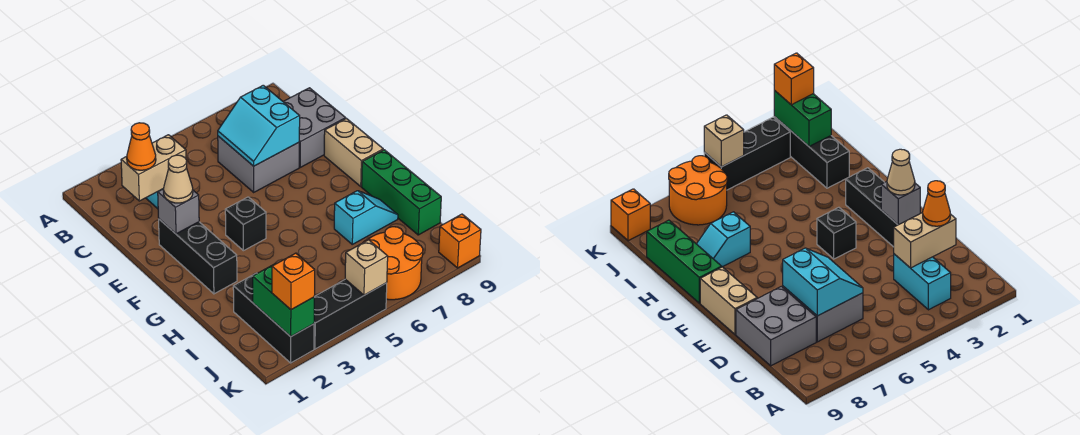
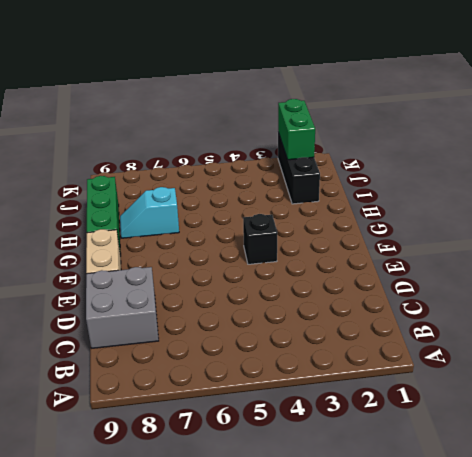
none -> cyan 1x2 brick [894,254,951,310]
none -> grey 2x2 brick [218,136,299,192]
none -> black 1x3 brick [159,219,237,294]

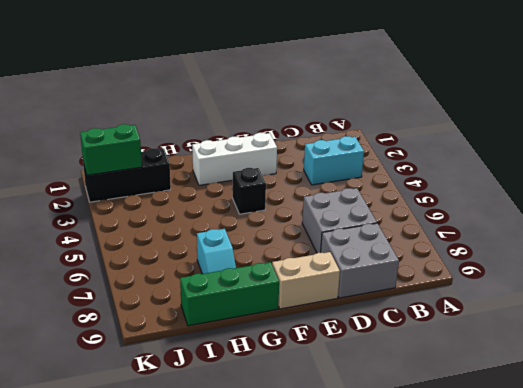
white 1x3 brick [192,133,277,185] -> black 1x3 brick [159,219,237,294]
none -> orange 2x2 round brick [363,227,423,300]
none -> black 1x3 brick [314,279,387,349]
none -> orange 1x1 brick [439,214,481,268]

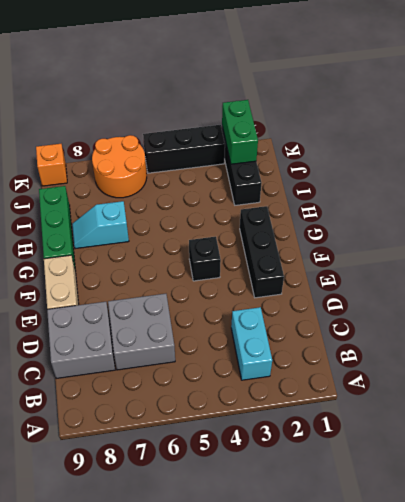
none -> tan 1x2 brick [121,135,186,201]
none -> cyan 2x2 slope [218,85,300,166]
none -> grey 1x1 brick [158,189,199,234]

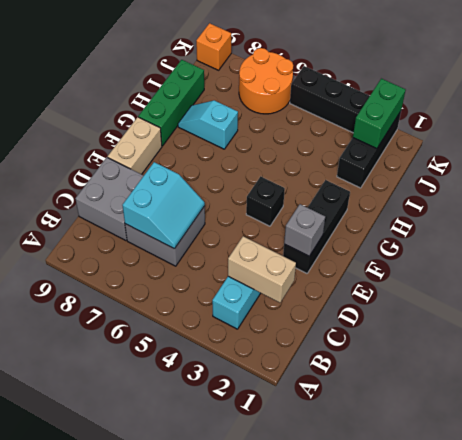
none -> tan 1x1 brick [345,240,388,295]
none -> orange 1x1 cone [127,123,156,170]
none -> tan 1x1 cone [163,155,193,203]

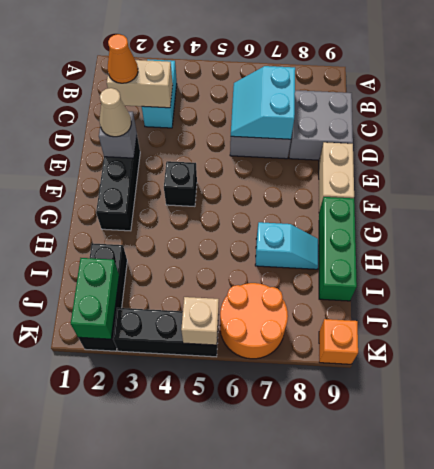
none -> orange 1x1 brick [272,253,315,310]

